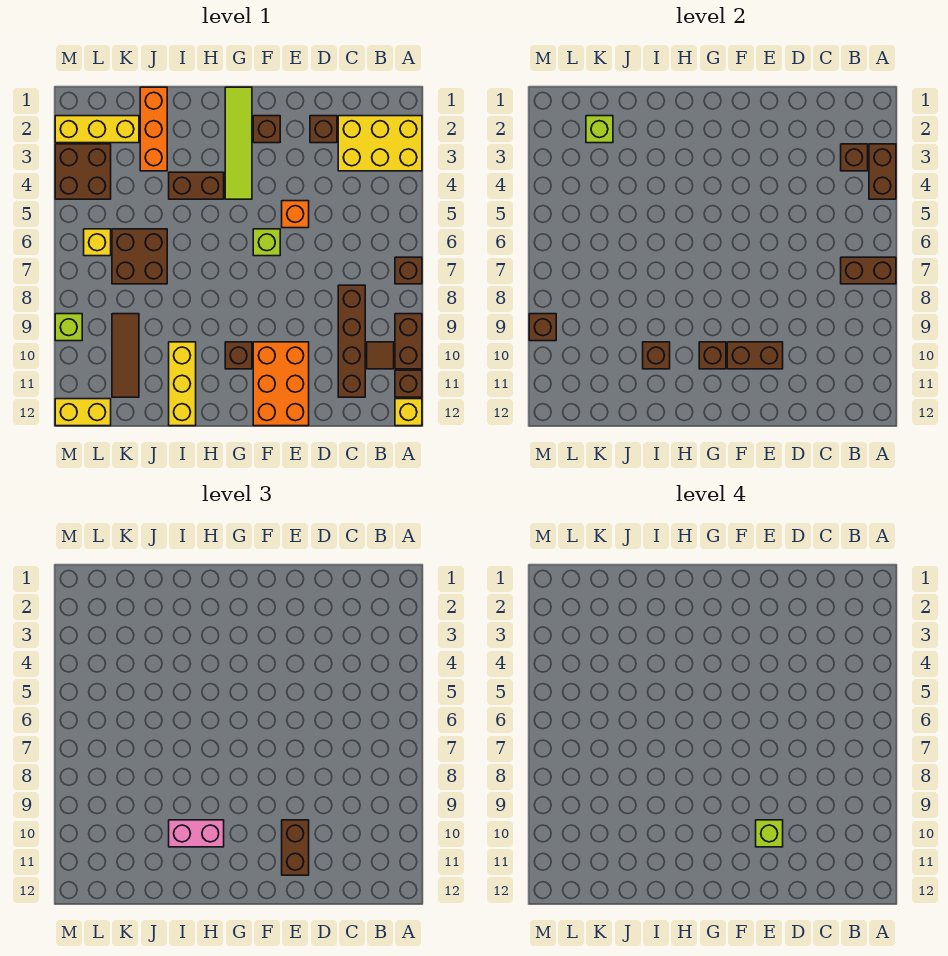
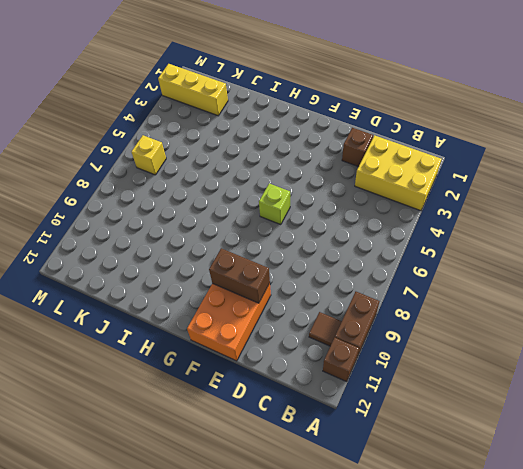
none -> brown 1x1 brick [395,257,422,284]
none -> yellow 1x1 brick [395,399,422,426]
none -> brown 1x4 brick [338,285,365,397]
none -> orange 1x1 brick [282,201,309,228]

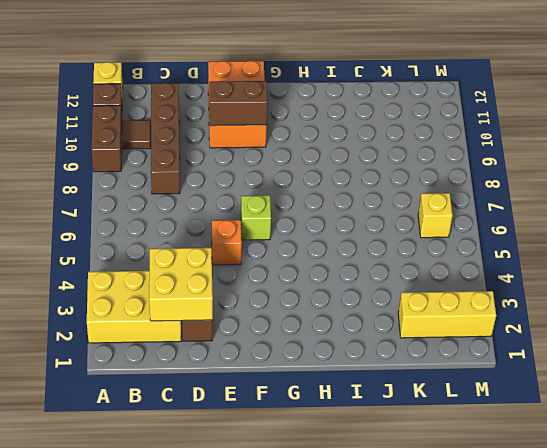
yellow 2x2 brick [149,248,213,321] -> none
none -> brown 1x1 brick [395,257,422,284]
none -> brown 1x1 brick [253,116,280,143]
none -> lime 1x4 tile [225,87,252,199]
none -> brown 1x1 brick [225,342,252,369]

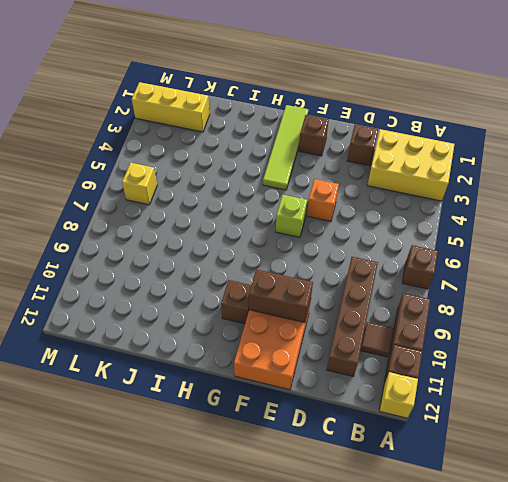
none -> brown 1x2 brick [169,172,224,199]
none -> yellow 1x3 brick [169,342,196,426]
none -> orange 1x3 brick [140,87,167,171]
none -> brown 2x2 brick [112,229,167,284]

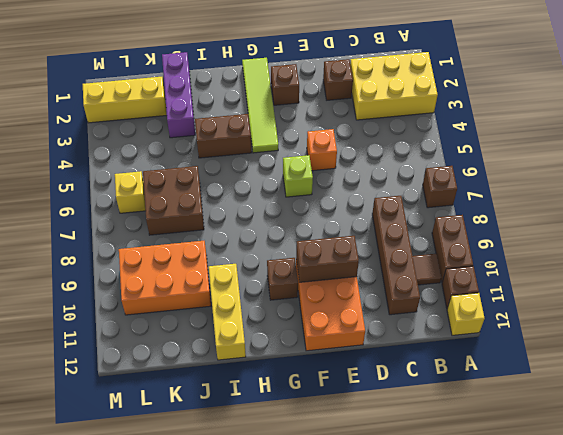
purple 1x3 brick [162,52,195,138] -> orange 1x3 brick [140,87,167,171]
orange 2x3 brick [119,241,211,315] -> brown 1x3 tile [112,314,139,397]
none -> brown 2x2 brick [55,144,111,199]
none -> yellow 1x2 brick [55,399,111,426]
none -> lime 1x1 brick [55,314,82,341]
none -> brown 1x2 brick [869,144,896,199]

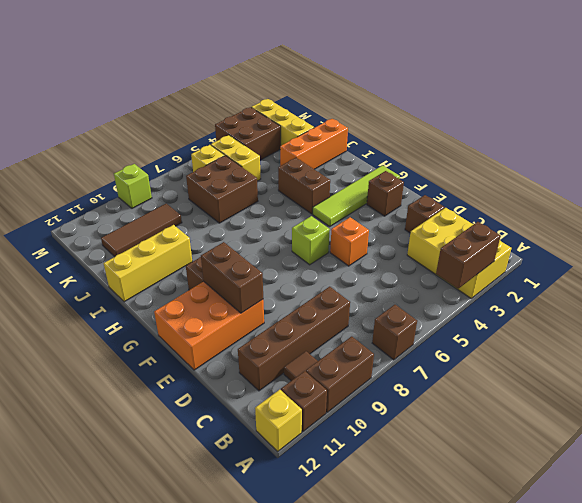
yellow 1x2 brick [211,135,261,181] -> yellow 1x2 brick moved to [55,399,111,426]
none -> brown 1x2 brick [841,257,896,284]
none -> brown 1x1 brick [841,144,868,171]
none -> brown 1x1 brick [699,342,726,369]
none -> brown 1x1 brick [643,342,670,369]

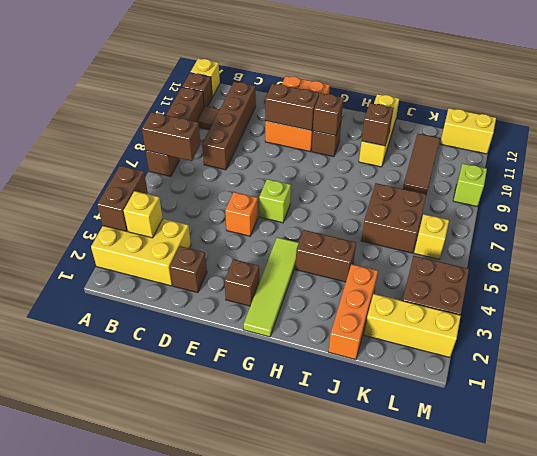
yellow 1x1 brick [124,191,163,238] -> brown 1x1 brick [841,144,868,171]
none -> lime 1x1 brick [586,116,613,143]
none -> brown 1x1 brick [529,314,556,341]
none -> brown 1x2 brick [282,820,309,875]
none -> pink 1x2 brick [169,820,224,847]

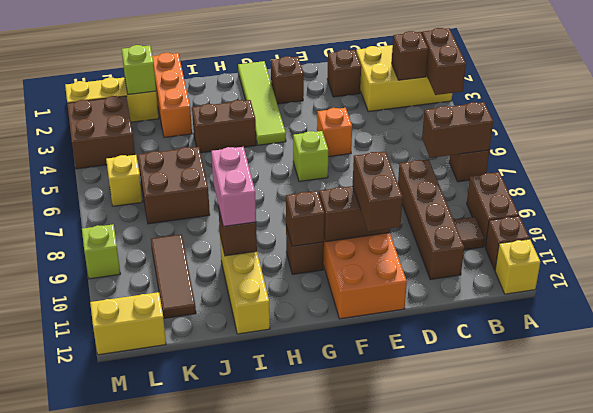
pink 1x2 brick [211,147,256,226] -> pink 1x2 brick turned to [169,820,224,847]
none -> brown 1x1 brick [529,314,556,341]
none -> lime 1x1 brick [756,820,783,847]

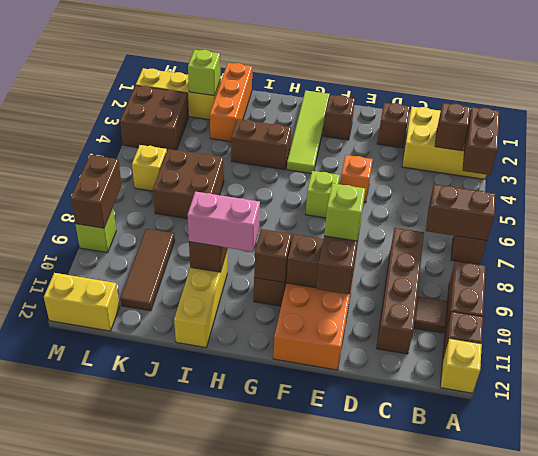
brown 1x2 brick [71,155,122,228] -> brown 1x1 brick [529,314,556,341]

